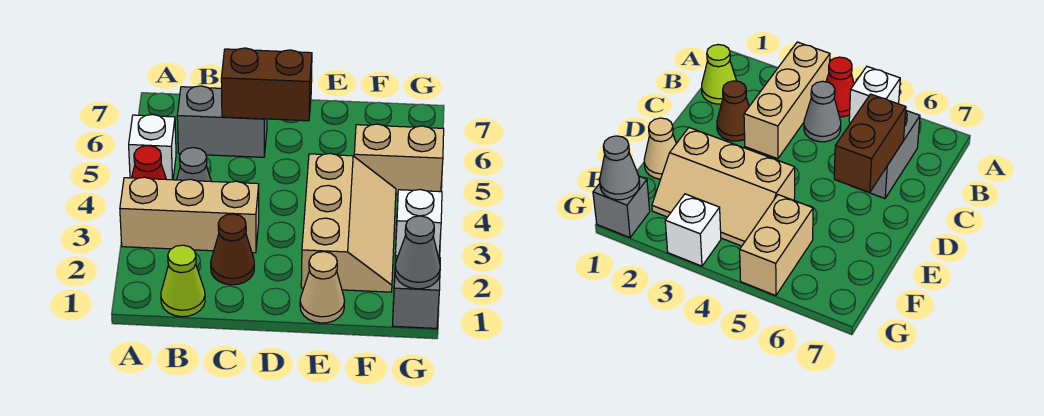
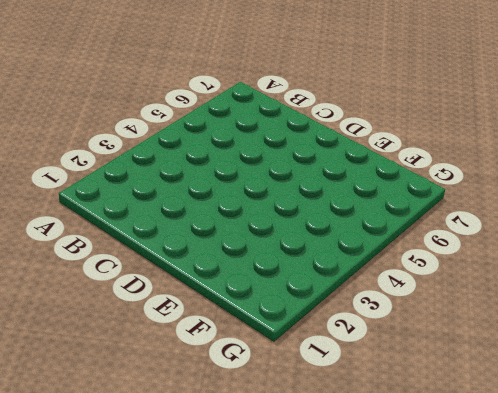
none -> tan 1x3 brick [120,177,259,253]
none -> red 1x1 cone [132,146,166,179]
none -> white 1x1 brick [129,115,176,180]

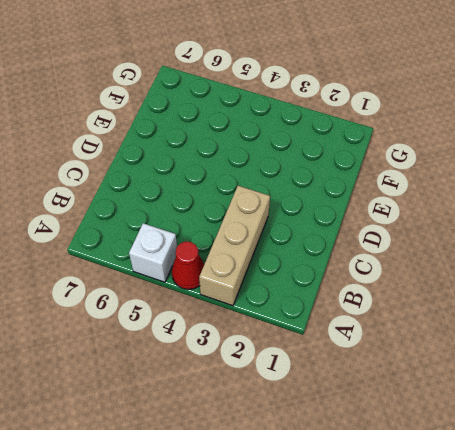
none -> lime 1x1 cone [161,245,205,317]
none -> grey 1x1 cone [177,148,211,181]
none -> grey 1x2 brick [177,86,267,157]

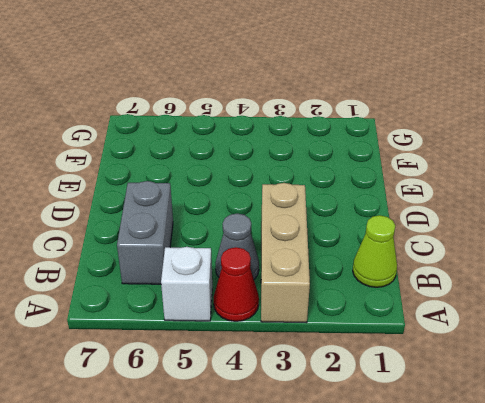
none -> brown 1x1 cone [211,214,254,285]
none -> tan 1x1 cone [300,252,345,323]
none -> tan 2x3 slope [301,153,396,292]

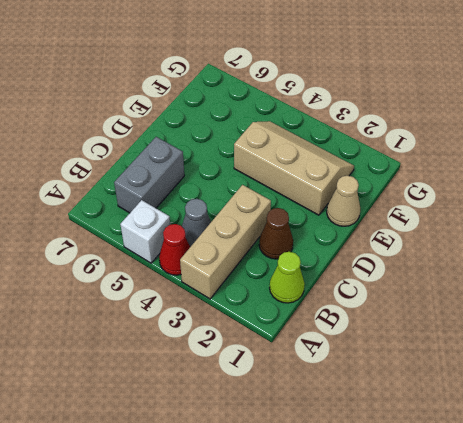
none -> tan 1x2 brick [354,124,444,194]
none -> grey 1x1 brick [392,256,440,328]
none -> white 1x1 brick [395,189,442,258]

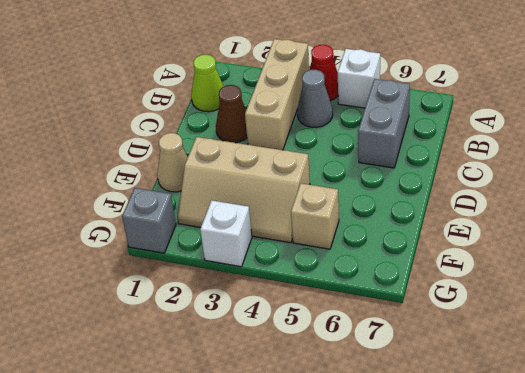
tan 1x1 brick [291,183,339,249] -> tan 1x2 brick [354,124,444,194]
none -> brown 1x2 brick [221,48,312,121]
none -> grey 1x1 cone [395,216,440,289]

